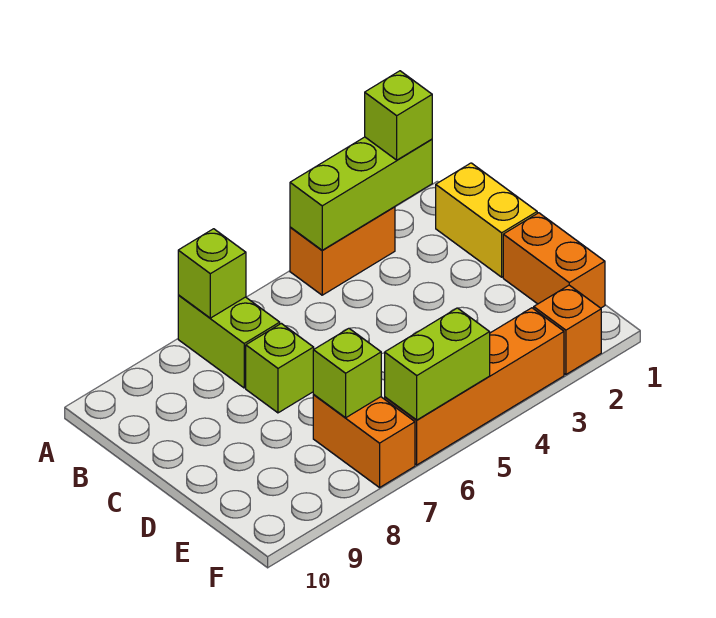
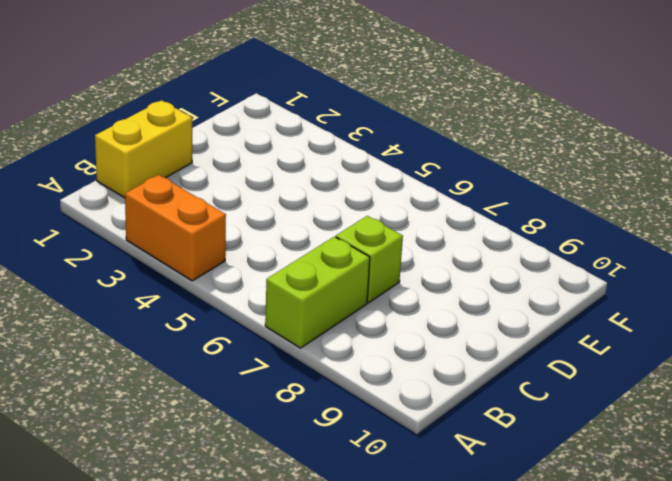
none -> orange 1x2 brick [503,213,605,308]
none -> orange 1x2 brick [313,395,415,488]
none -> orange 1x1 brick [534,285,601,374]

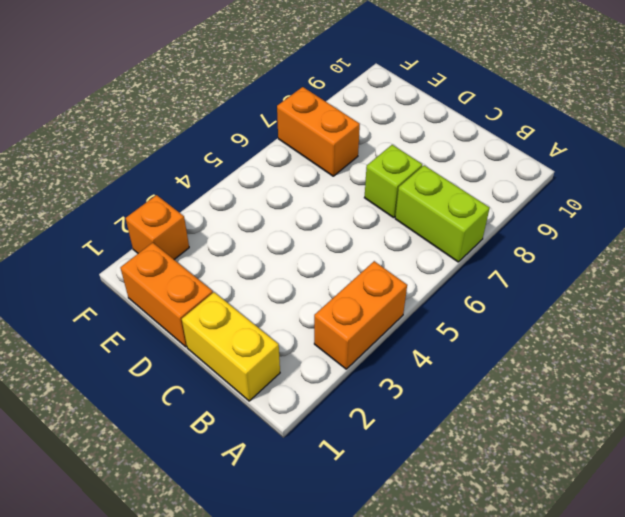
none -> orange 1x4 brick [385,308,564,465]
none -> lime 1x3 brick [290,137,432,250]
none -> lime 1x1 brick [178,229,246,318]

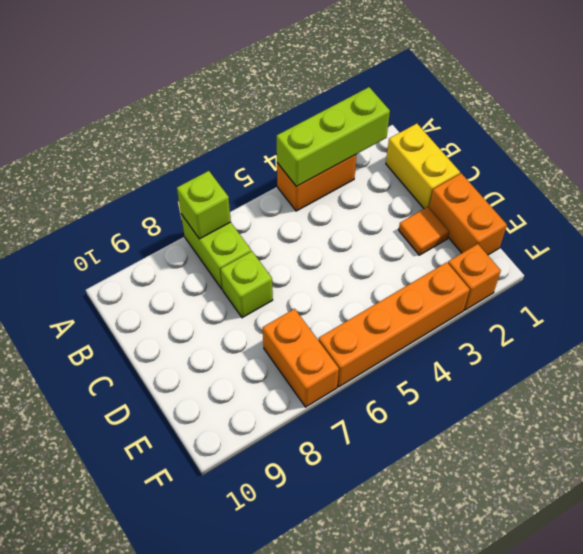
orange 1x1 tile [399,207,449,255] -> none
none -> lime 1x1 brick [313,328,381,418]
none -> lime 1x2 brick [385,308,490,420]
none -> lime 1x1 brick [365,71,432,160]

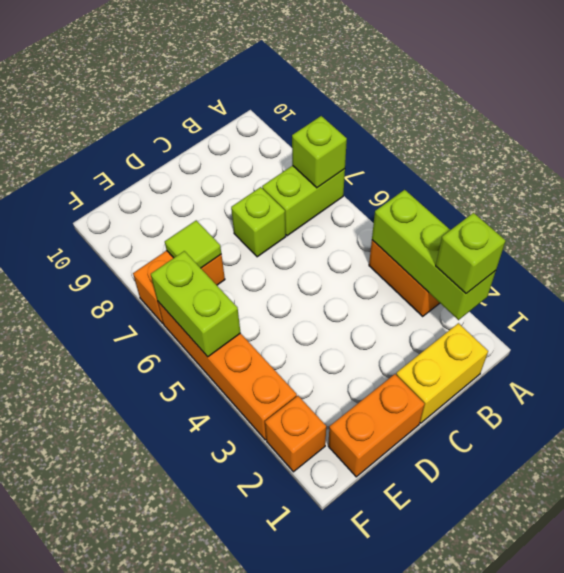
lime 1x1 tile [165,220,221,268] -> lime 1x1 brick [313,328,381,418]

